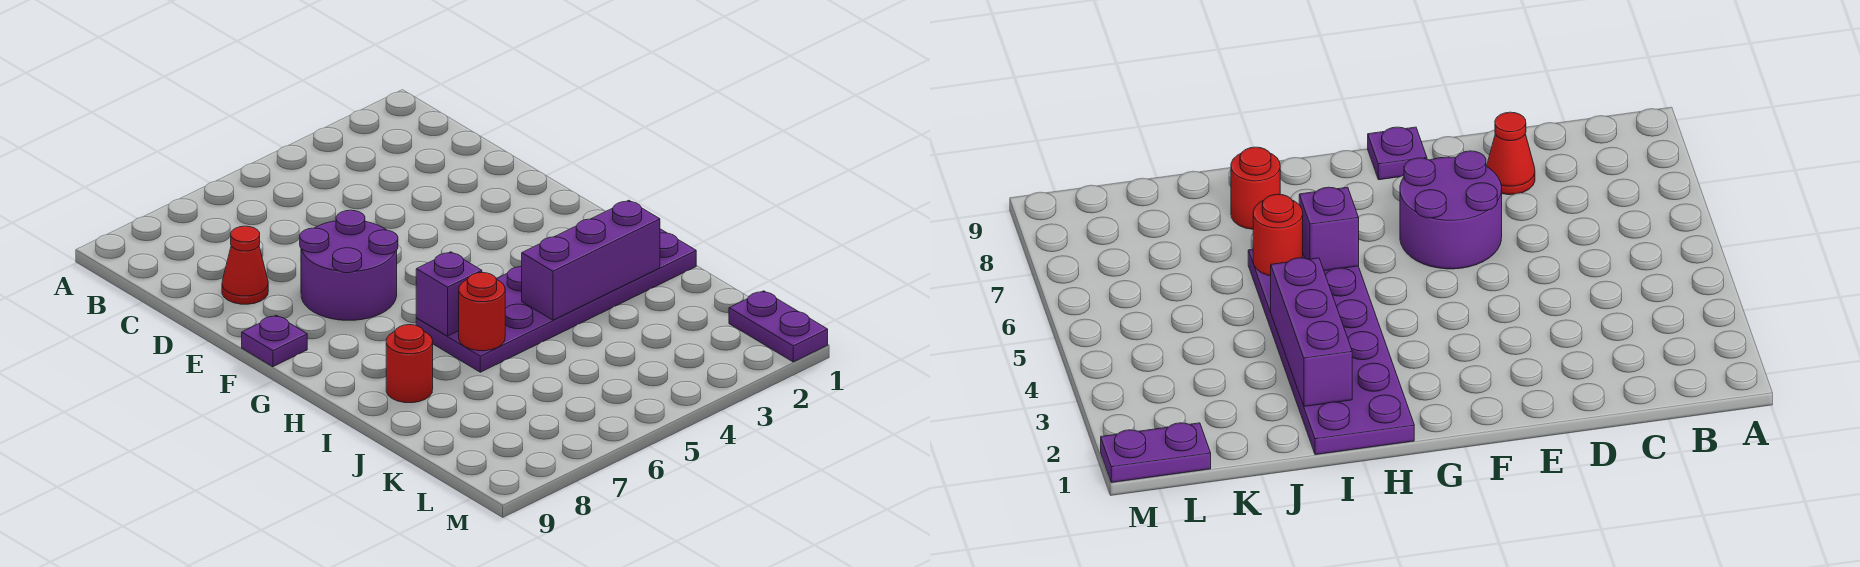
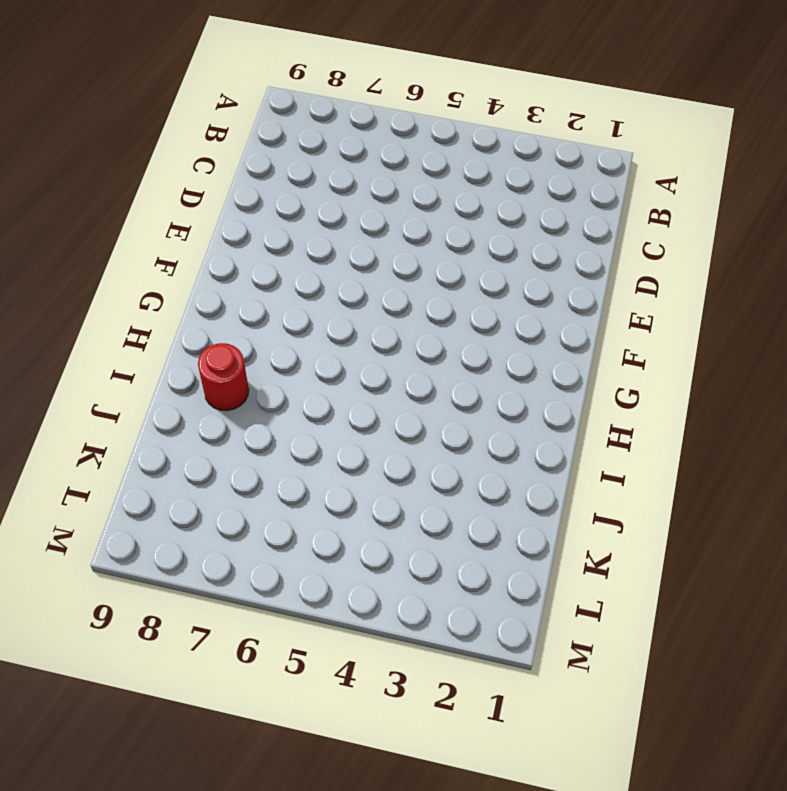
none -> red 1x1 cone [222,226,268,304]
none -> purple 2x2 round brick [300,210,398,320]

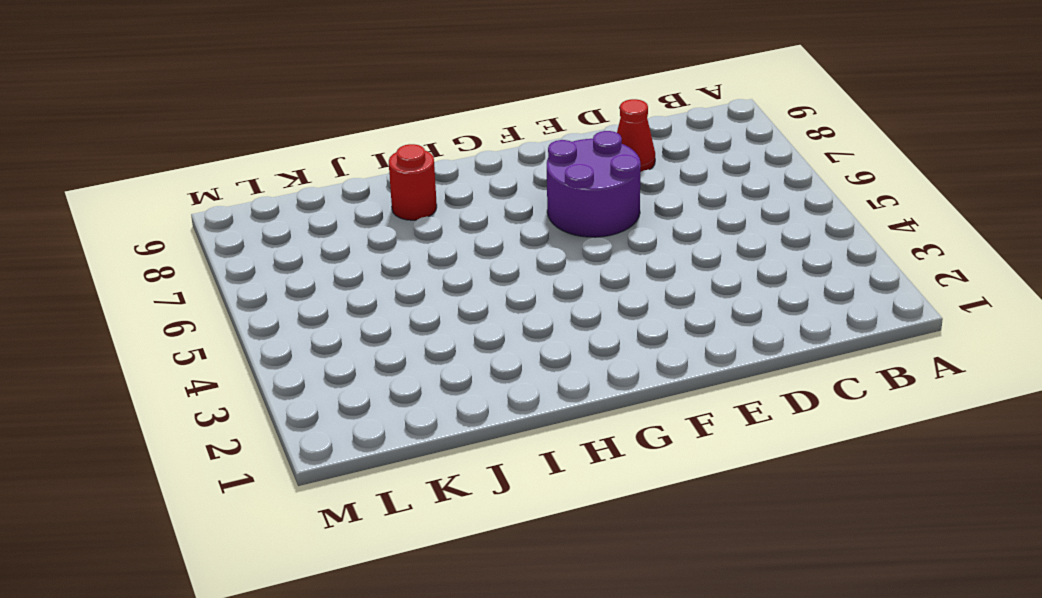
none -> purple 1x1 plate [242,315,307,367]
none -> purple 2x6 plate [416,229,696,372]

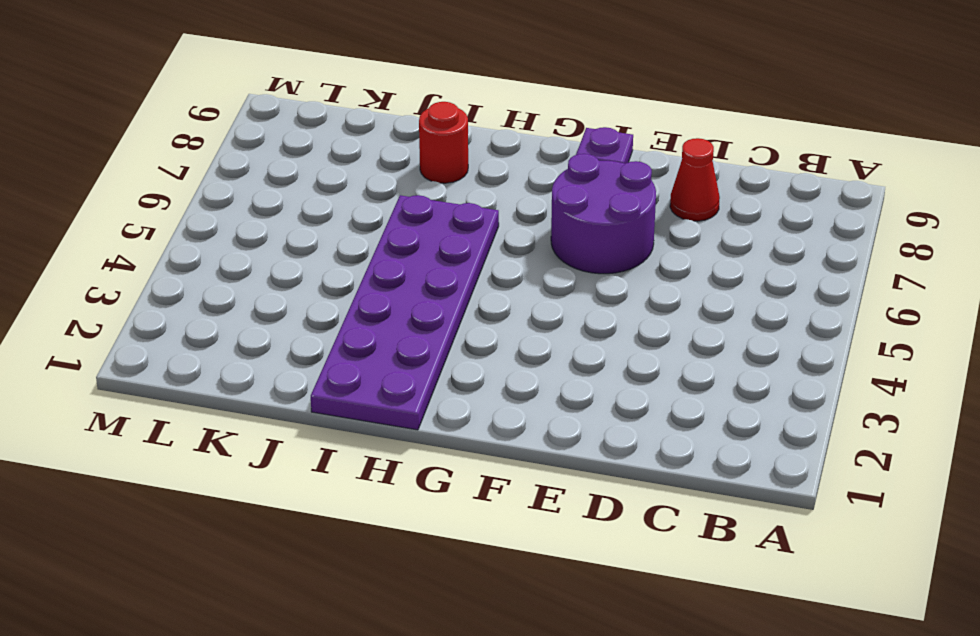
none -> purple 1x2 plate [729,291,828,362]
none -> purple 1x1 brick [416,252,482,336]

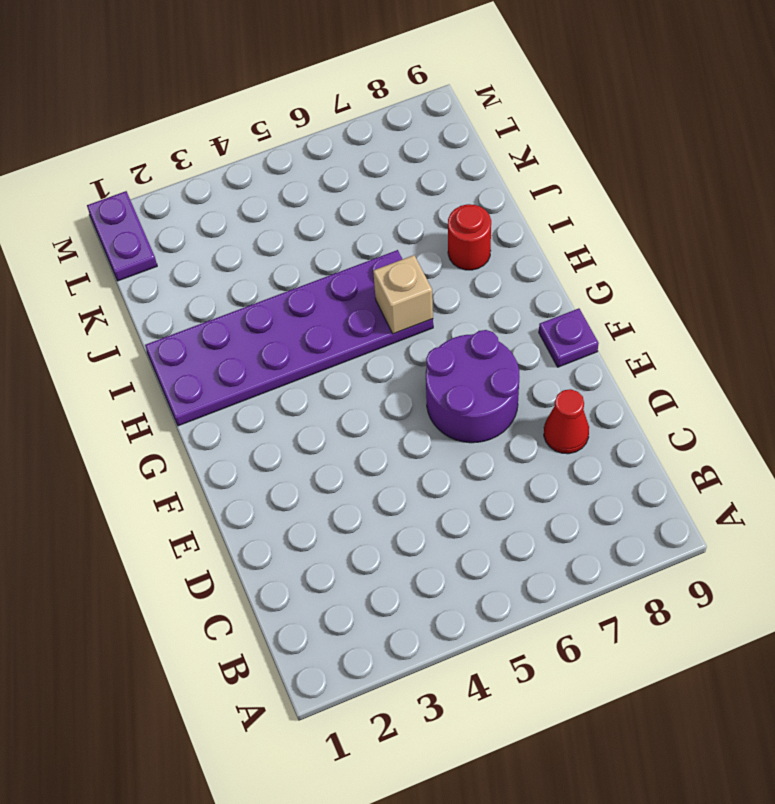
tan 1x1 brick [373,255,433,334] -> purple 1x1 brick [416,252,482,336]
none -> purple 1x3 brick [521,200,660,320]
none -> red 1x1 round brick [459,273,505,351]

